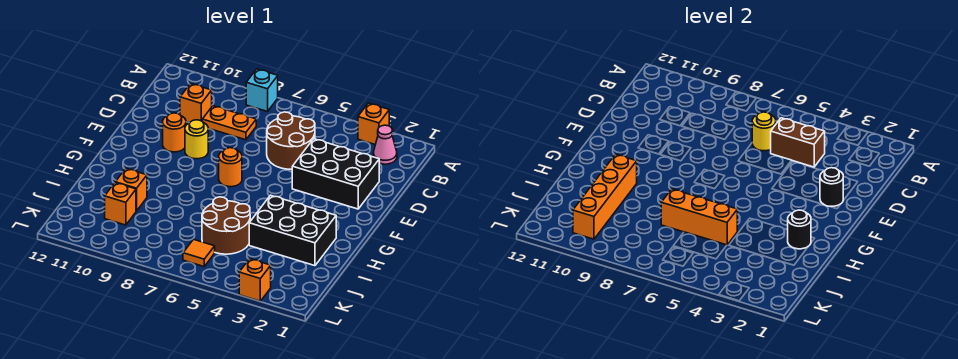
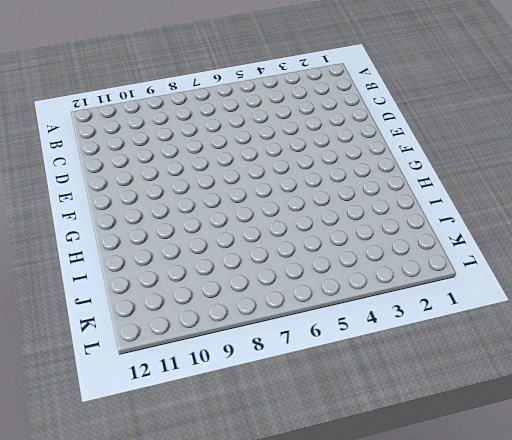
none -> orange 1x1 brick [358,103,389,145]
none -> cyan 1x1 brick [246,69,278,112]
none -> pink 1x1 cone [373,125,397,164]

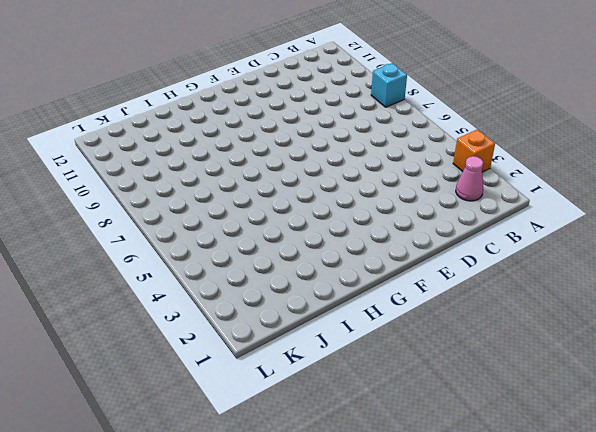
none -> brown 2x2 round brick [267,112,315,169]
none -> orange 1x2 plate [202,106,256,140]
none -> orange 1x1 brick [180,84,212,123]

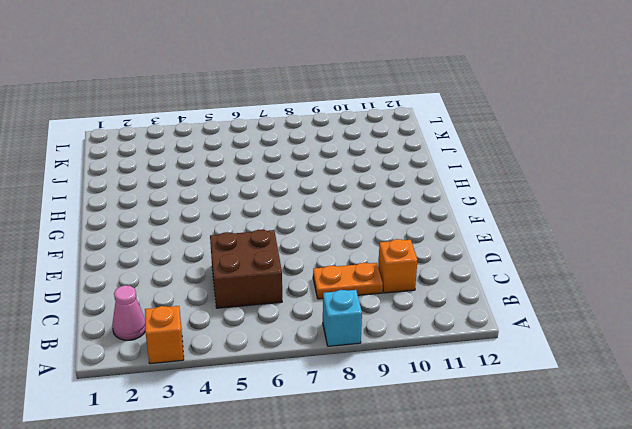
brown 2x2 brick [210,230,282,308] -> brown 2x2 round brick [267,112,315,169]
none -> black 2x3 brick [292,139,379,209]
none -> yellow 1x1 round brick [185,120,208,159]
none -> orange 1x1 round brick [163,113,186,152]

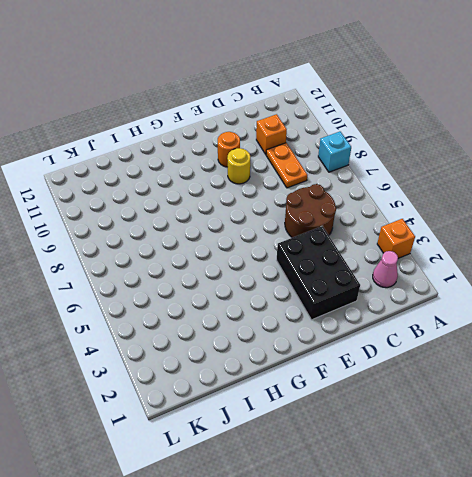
none -> orange 1x1 round brick [219,148,242,187]
none -> black 2x3 brick [249,195,336,266]
none -> brown 2x2 round brick [202,197,250,254]

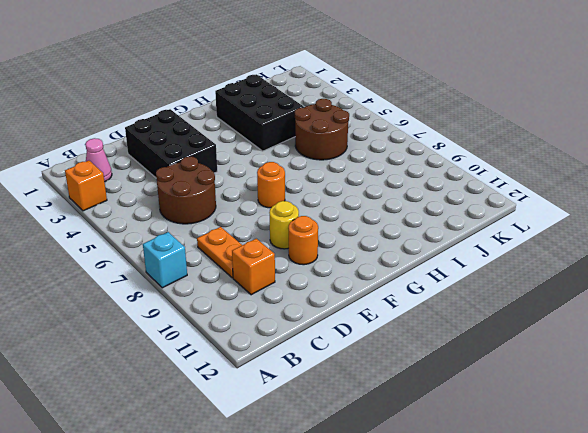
none -> orange 1x1 brick [115,169,147,211]
none -> orange 1x1 brick [105,183,136,225]
none -> orange 1x1 tile [183,239,215,266]

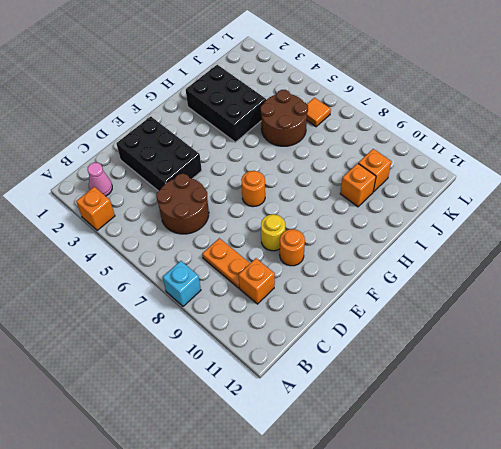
none -> orange 1x1 brick [239,259,271,301]
none -> brown 1x2 brick [771,118,825,167]
none -> yellow 1x1 round brick [752,112,776,151]

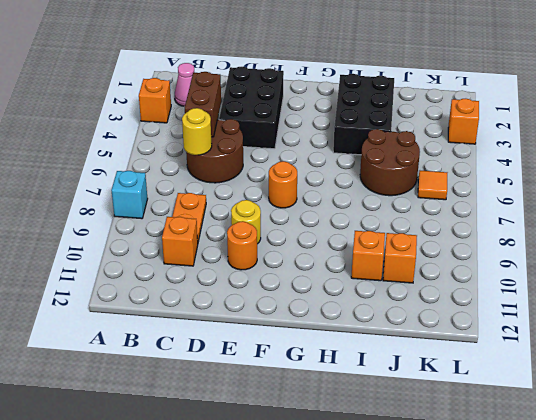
none -> black 1x1 round brick [820,168,843,206]
none -> black 1x1 round brick [788,210,811,249]
none -> orange 1x4 brick [573,154,637,239]

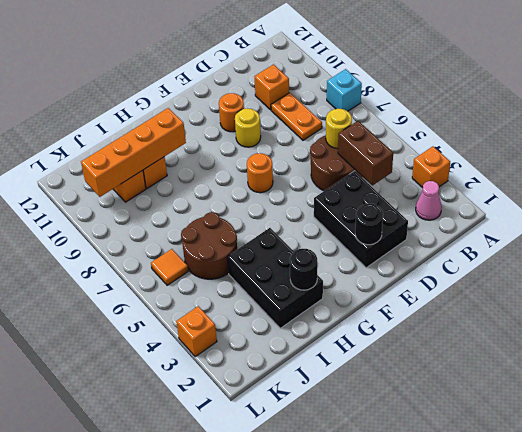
none -> orange 1x3 brick [661,189,737,245]

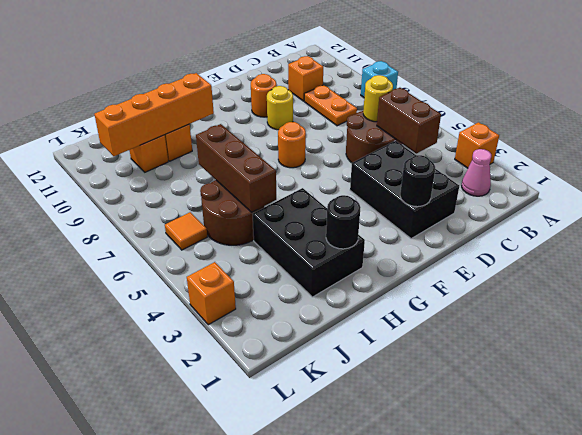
brown 1x3 brick [196,124,276,212] -> orange 1x3 brick [661,189,737,245]

